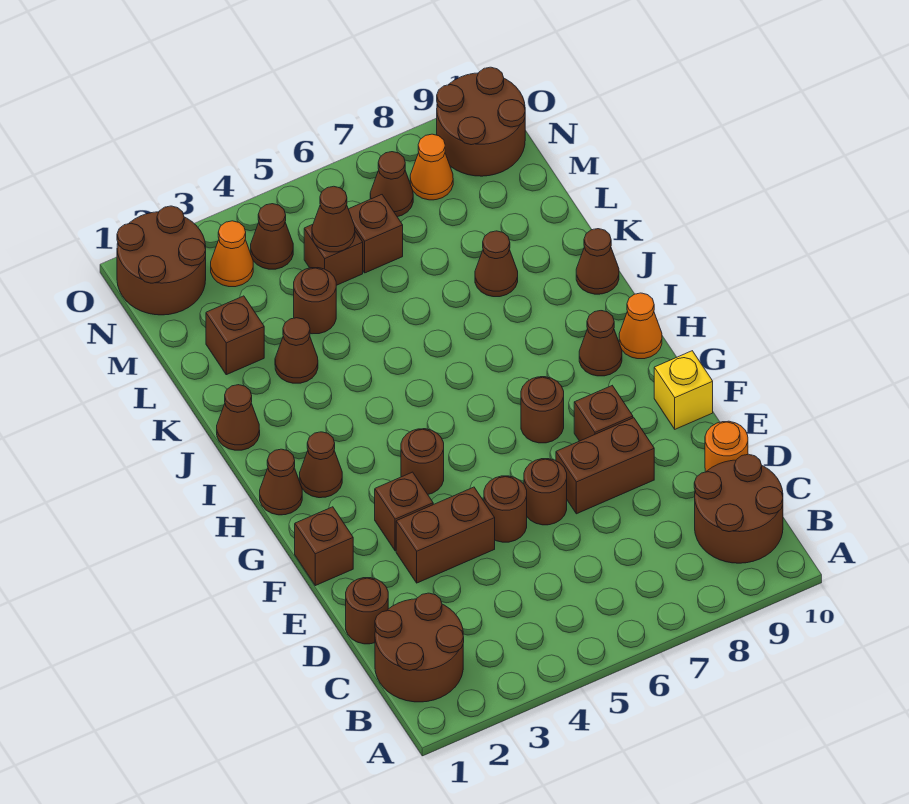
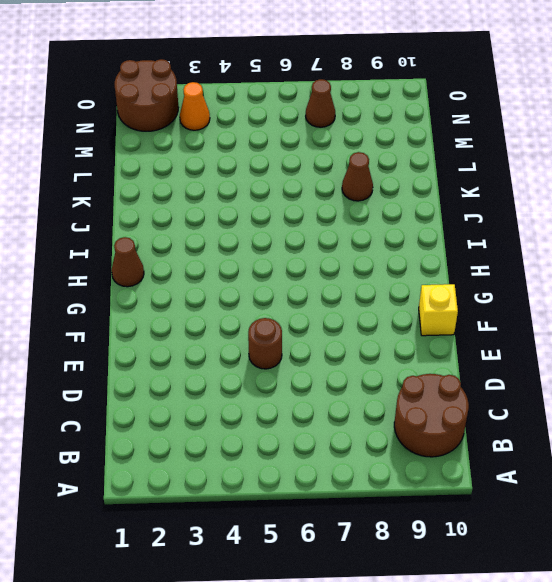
none -> brown 2x2 round brick [375,593,464,702]
none -> brown 1x1 round brick [346,578,388,644]
none -> orange 1x1 round brick [705,421,748,472]
none -> brown 1x2 brick [396,487,495,583]

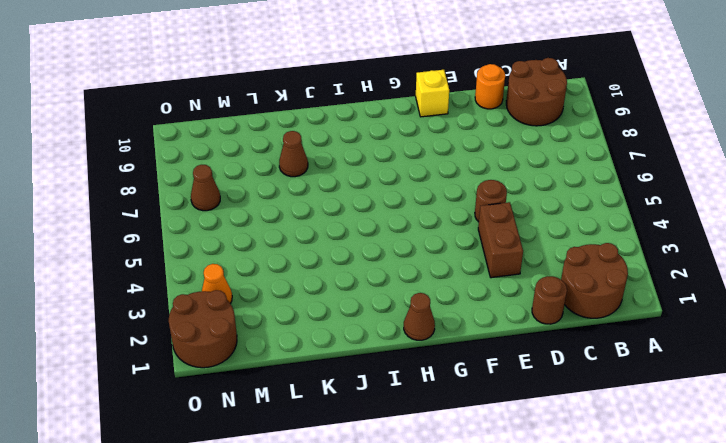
none -> brown 1x1 round brick [524,459,567,525]
none -> brown 1x2 brick [556,418,654,514]
none -> brown 1x1 brick [295,507,353,586]
none -> brown 1x1 brick [375,472,433,551]

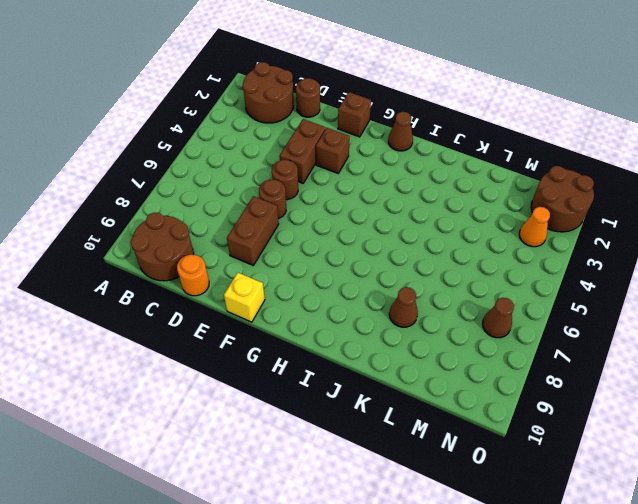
none -> brown 1x1 brick [574,386,633,441]
none -> brown 1x1 round brick [401,429,444,494]
none -> brown 1x1 round brick [521,377,564,443]
none -> brown 1x1 cone [300,432,342,498]

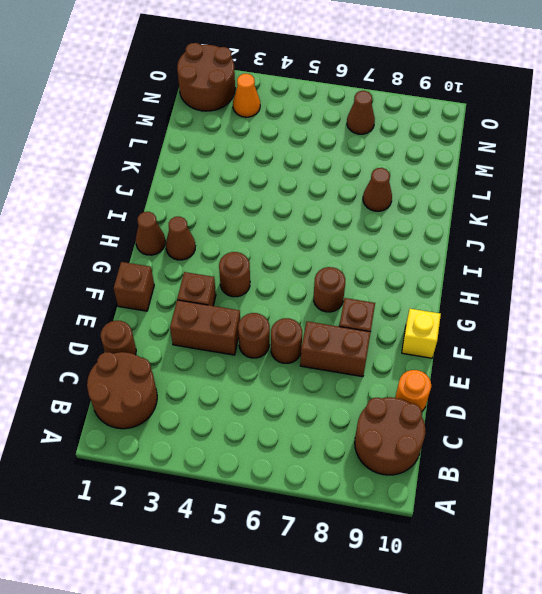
none -> brown 1x1 cone [579,311,622,376]
none -> orange 1x1 cone [619,293,662,359]
none -> brown 1x1 cone [217,385,260,450]
none -> brown 1x1 cone [576,229,619,294]

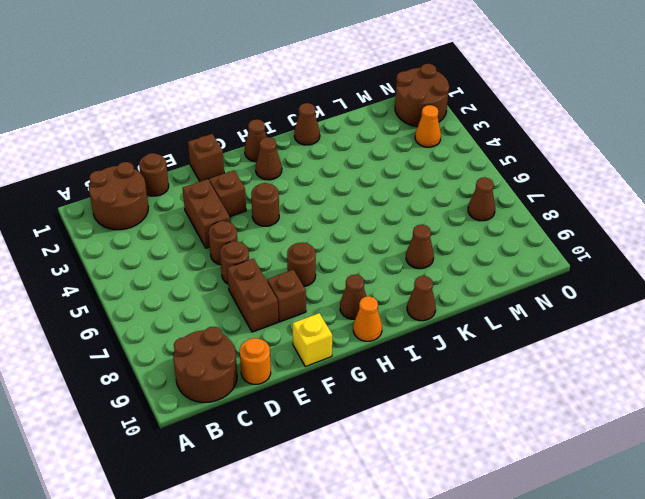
none -> brown 1x1 cone [275,318,318,383]
none -> brown 1x1 brick [206,296,264,375]
none -> brown 1x1 round brick [294,268,336,334]
none -> brown 1x1 brick [304,224,363,285]

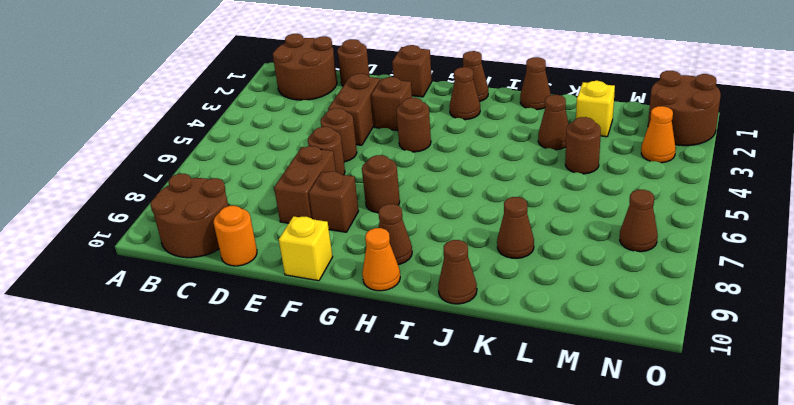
yellow 1x1 brick [576,81,615,137] -> brown 1x1 brick [206,296,264,375]
none -> brown 1x1 brick [304,224,363,285]
none -> brown 1x1 brick [349,195,403,273]
none -> brown 1x1 cone [251,204,293,269]
none -> orange 1x1 cone [410,134,453,200]

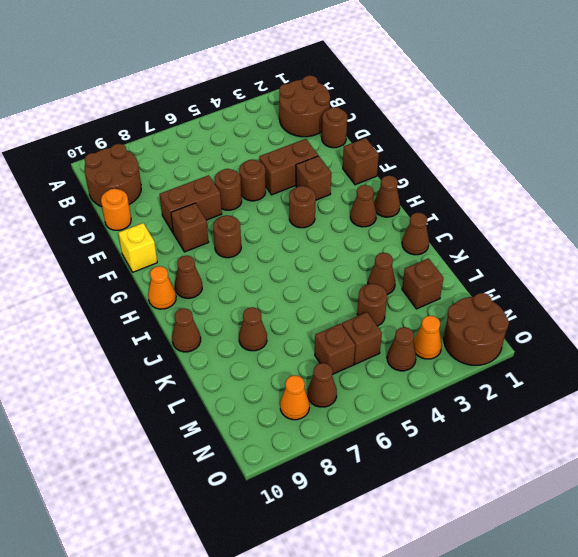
none -> brown 2x2 round brick [437,67,525,176]
none -> brown 1x1 cone [312,186,355,252]

